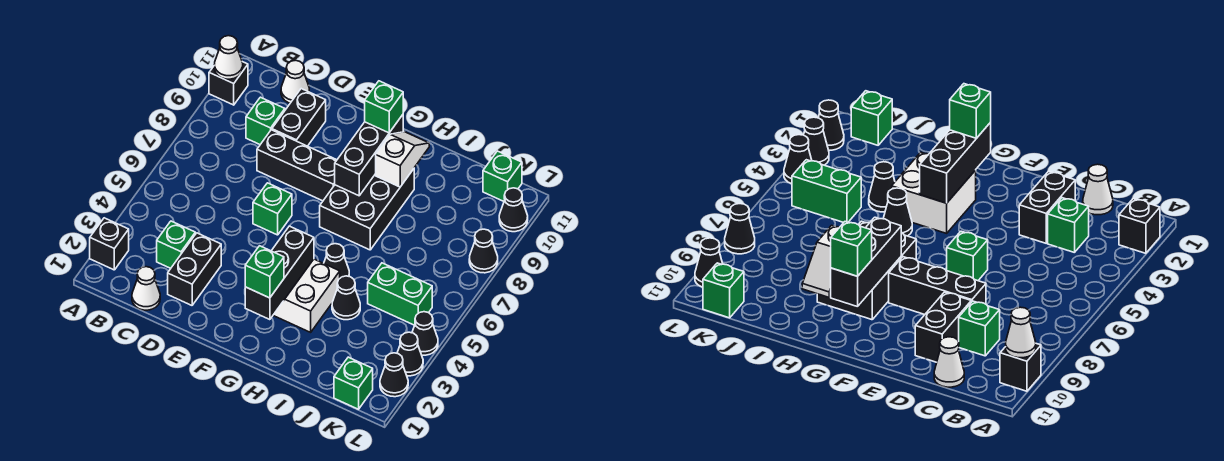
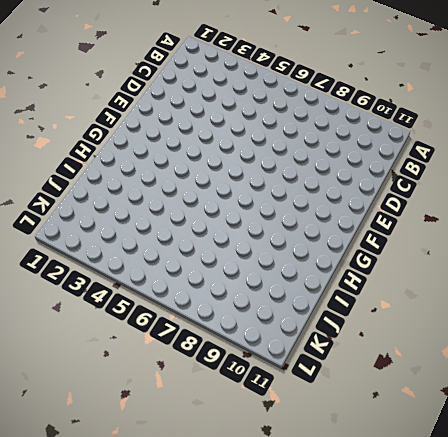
none -> black 1x1 brick [90,218,129,270]
none -> black 1x1 brick [209,62,248,105]
none -> white 1x1 cone [132,267,160,310]

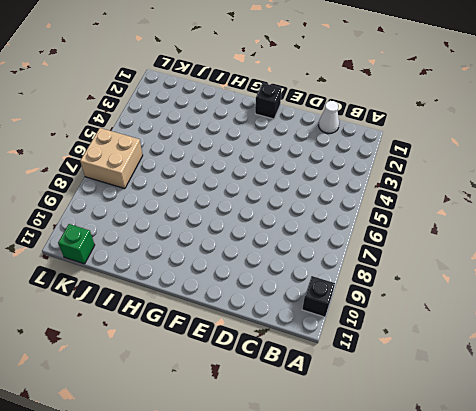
black 1x1 brick [255,83,282,119] -> black 1x1 brick moved to [90,218,129,270]
tan 2x2 brick [80,128,143,189] -> none
none -> green 1x1 brick [157,221,195,268]
none -> green 1x1 brick [246,97,285,144]
none -> white 1x1 cone [281,60,309,103]

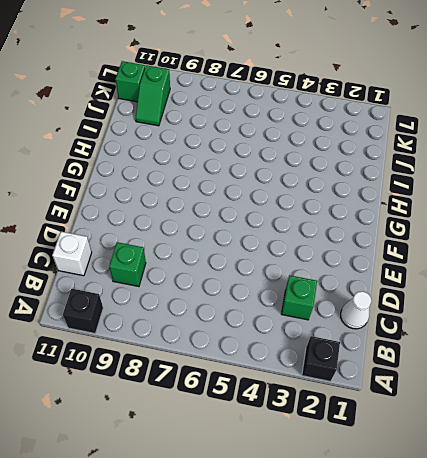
white 1x1 brick [52,232,92,276] -> white 1x1 cone [281,60,309,103]
green 1x2 slope [136,65,170,126] -> none
none -> black 1x2 brick [168,233,221,305]
none -> black 1x3 brick [257,130,337,201]
none -> black 1x2 brick [272,89,326,146]

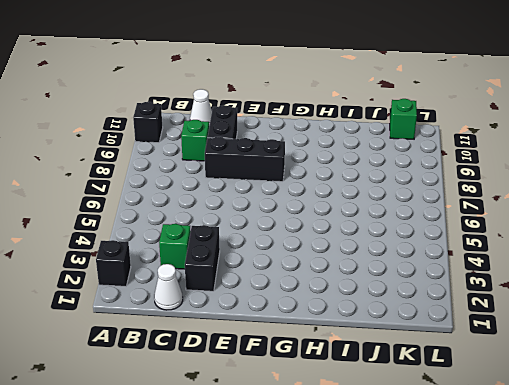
none -> green 1x1 brick [253,183,292,235]
none -> white 2x2 brick [273,259,340,332]
none -> black 2x3 brick [320,169,414,250]

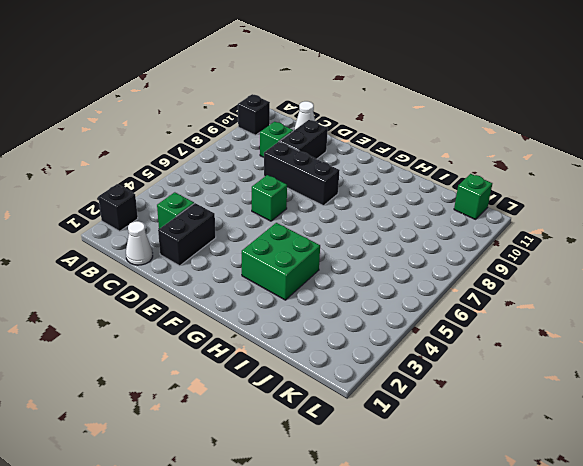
green 2x2 brick [242,223,320,300] -> white 2x2 brick [273,259,340,332]
none -> black 2x3 brick [320,169,414,250]
none -> black 1x1 cone [324,244,349,278]
none -> black 1x1 cone [332,276,360,320]

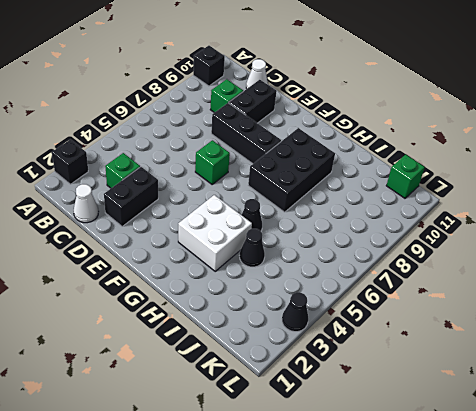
none -> green 1x2 brick [368,263,432,325]
none -> green 1x1 brick [334,357,373,409]
none -> black 1x1 cone [380,353,408,397]

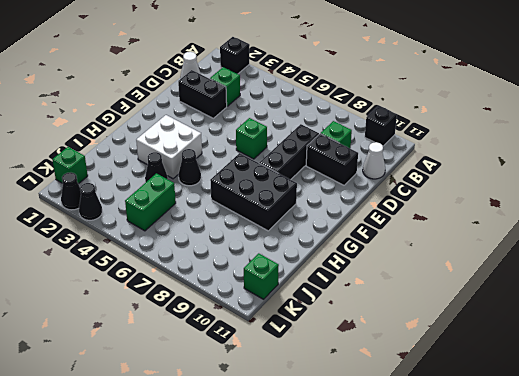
none -> black 1x1 cone [412,312,438,355]
none -> black 1x1 cone [469,229,498,273]
none -> black 1x1 cone [499,188,528,232]

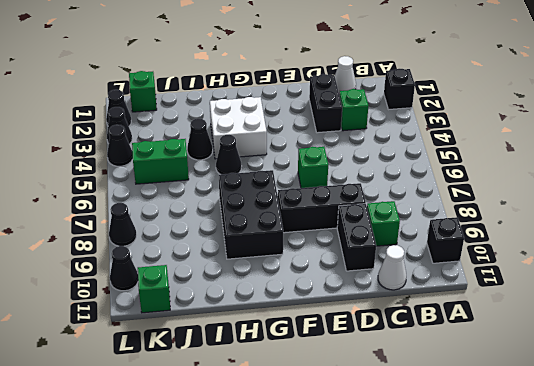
none -> white 1x1 cone [214,36,243,79]
none -> black 1x3 brick [245,226,314,320]
none -> black 1x3 brick [335,115,403,196]

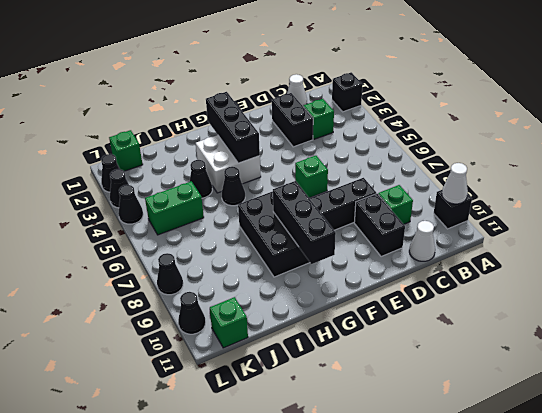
none -> white 1x2 slope [376,132,429,187]
none -> green 1x1 brick [245,246,284,298]
none -> green 1x1 brick [365,81,403,133]

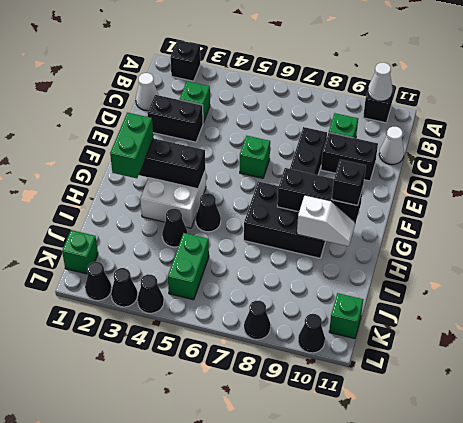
green 1x2 brick [110,112,153,178] -> green 1x1 brick [245,246,284,298]
black 1x1 brick [332,160,366,206] -> green 1x1 brick [365,81,403,133]

